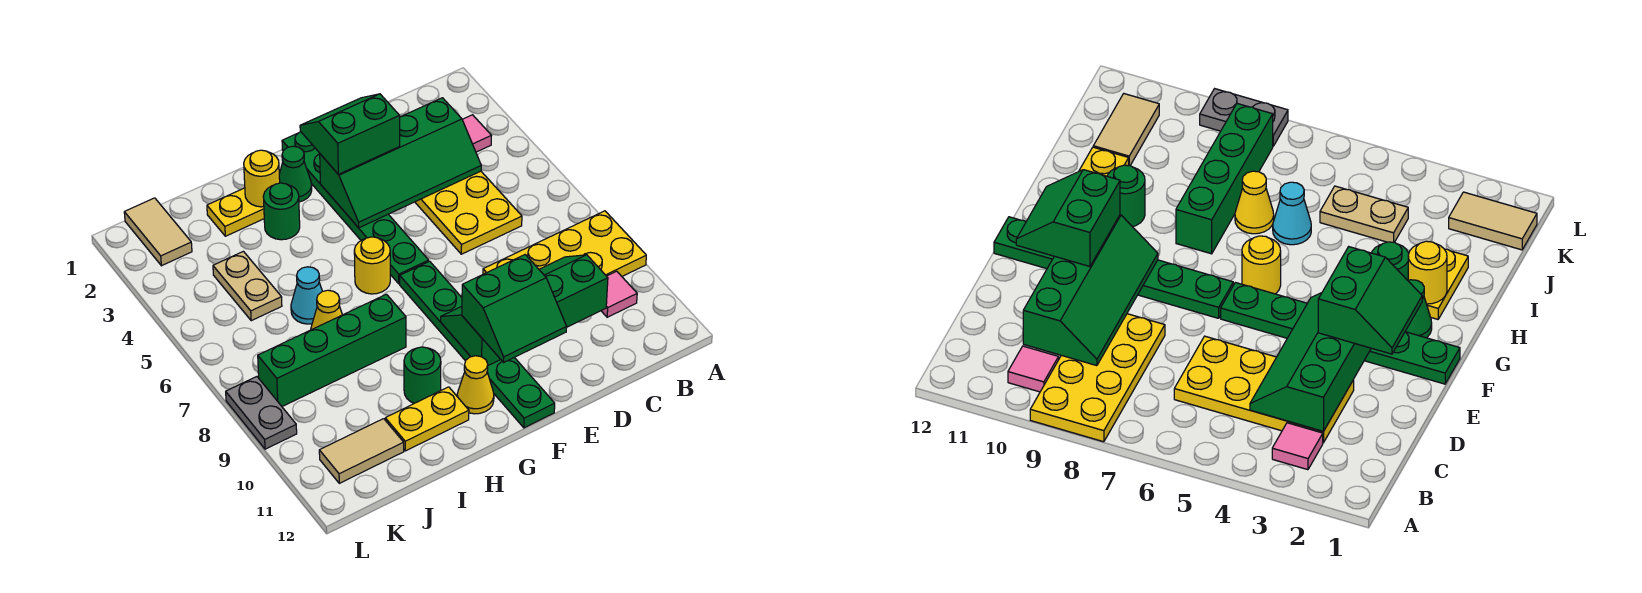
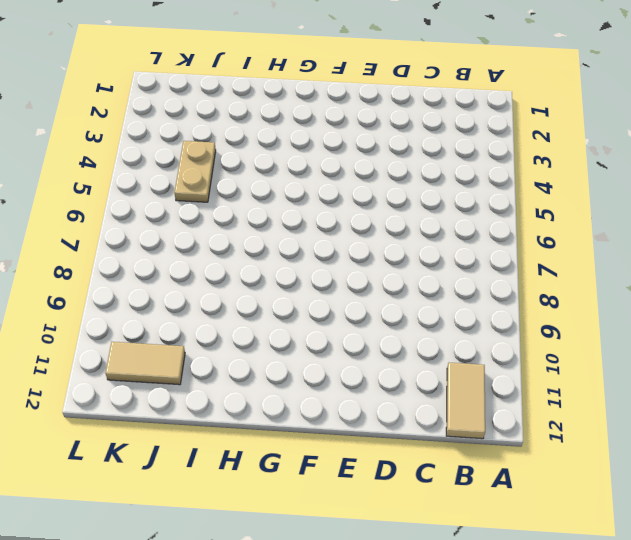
tan 1x2 tile [446,363,485,439] -> tan 1x2 tile moved to [124,198,192,266]
none -> yellow 2x4 plate [483,211,646,276]
none -> pink 1x1 tile [462,115,492,152]
none -> pink 1x1 tile [601,271,637,317]

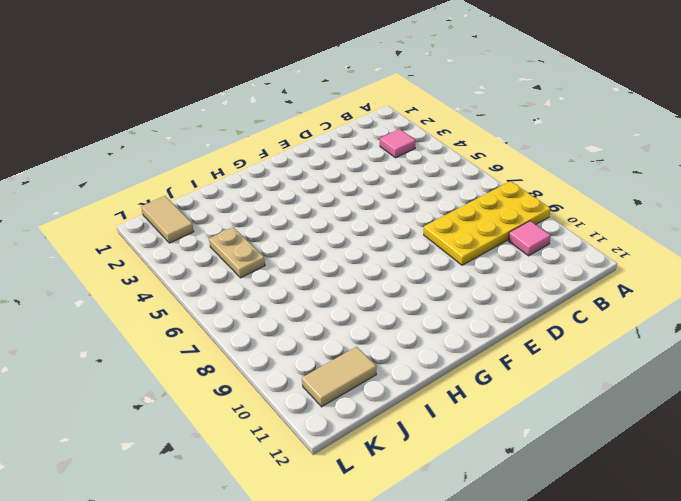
none -> yellow 2x4 plate [415,171,522,254]
none -> green 1x6 plate [282,132,429,284]
none -> green 1x6 plate [400,261,555,428]

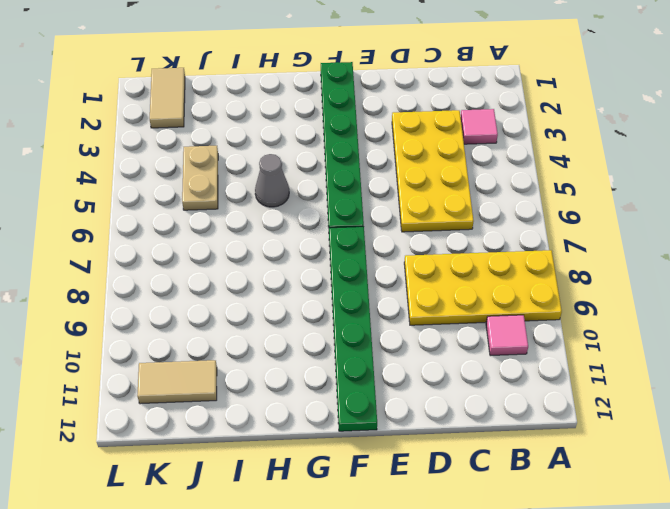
grey 1x1 cone [255,154,289,207] -> none
none -> green 1x1 cone [279,146,312,202]
none -> yellow 1x1 round brick [354,237,390,294]
none -> yellow 1x1 cone [457,356,494,414]

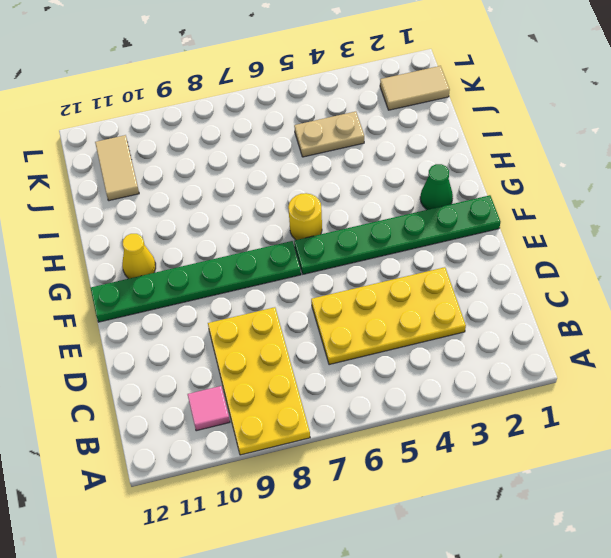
none -> pink 1x1 tile [462,115,492,152]
none -> yellow 1x2 plate [207,188,264,236]
none -> green 1x1 round brick [263,183,300,240]

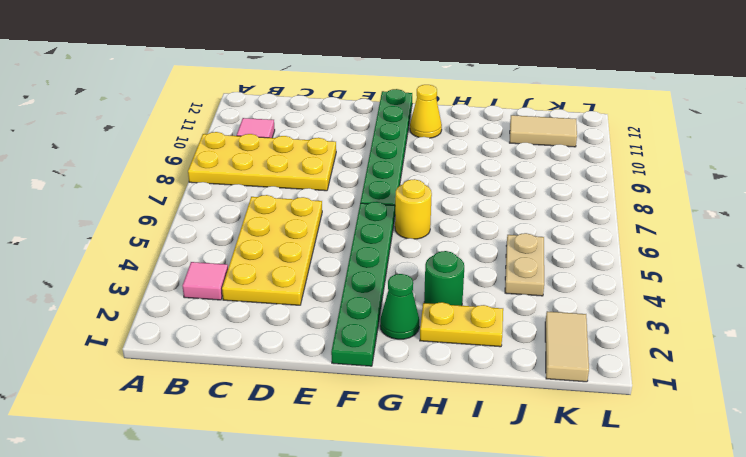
none -> green 1x4 brick [258,294,406,406]
none -> green 1x1 round brick [404,347,441,403]
none -> yellow 1x2 plate [385,387,469,451]

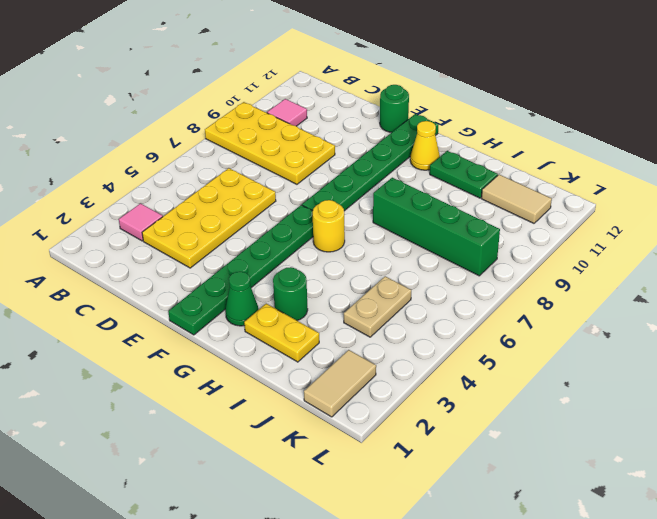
green 1x1 round brick [380,85,409,132] -> green 1x1 round brick moved to [404,347,441,403]
green 1x2 plate [430,151,498,198] -> yellow 1x2 plate [385,387,469,451]
none -> cyan 1x1 cone [291,267,322,324]
none -> yellow 1x1 cone [311,290,342,330]
none -> grey 1x2 plate [226,377,297,449]

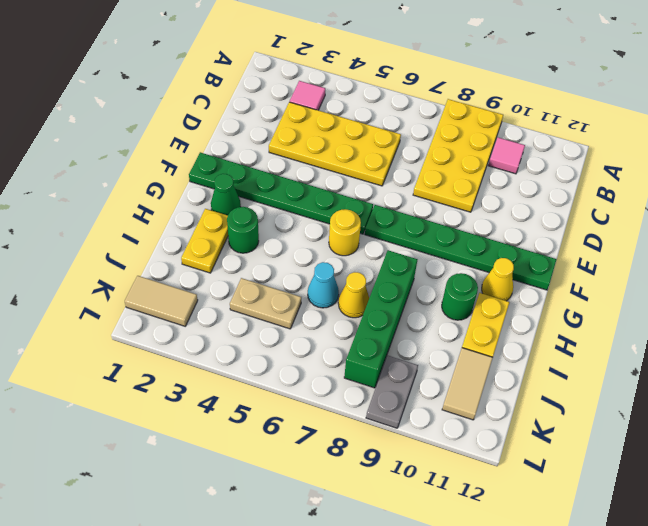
grey 1x2 plate [366,356,418,428] -> grey 1x2 plate turned to [226,377,297,449]
none -> green 2x4 slope [320,98,481,228]
none -> green 2x4 slope [441,255,608,365]
none -> yellow 1x1 round brick [244,150,280,207]

